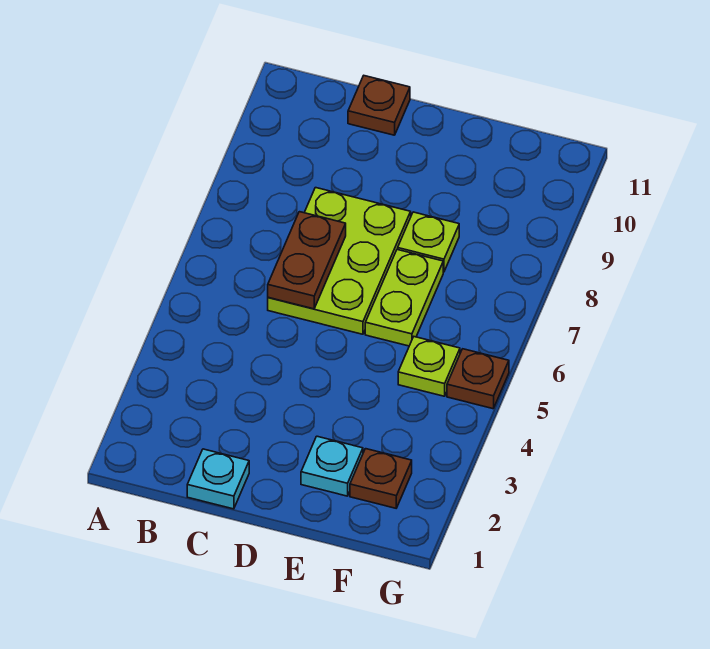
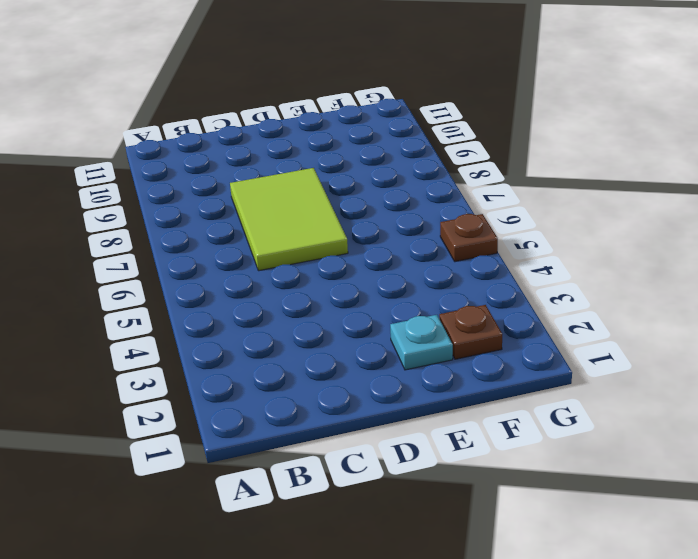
lime 2x3 tile [230,168,348,271] -> lime 2x3 plate [268,188,411,334]
none -> cyan 1x1 plate [187,449,249,509]
none -> brown 1x1 plate [348,76,410,135]

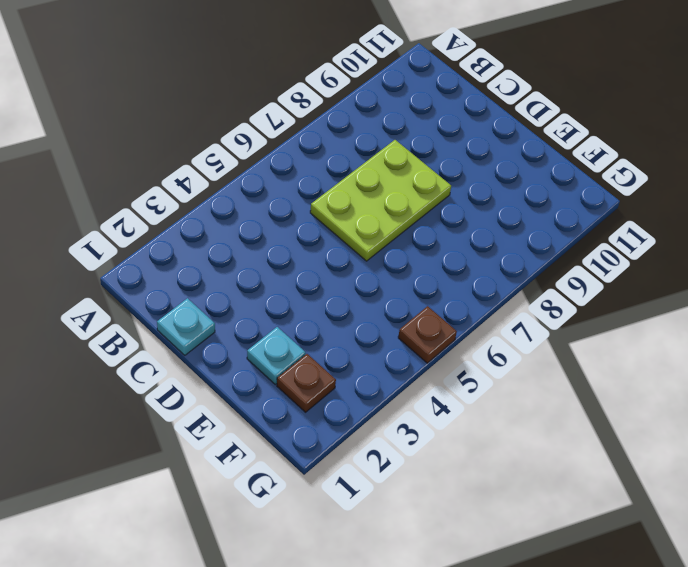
none -> brown 1x1 plate [348,76,410,135]
none -> lime 1x2 plate [365,249,443,346]

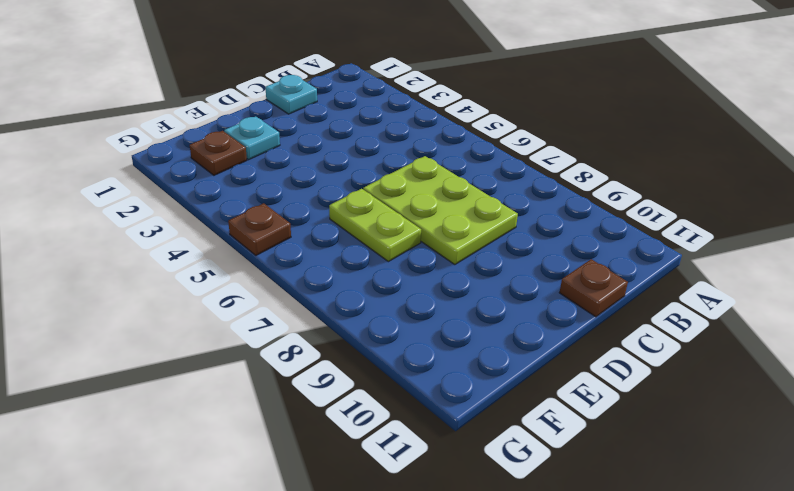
none -> lime 1x1 plate [398,212,459,272]
none -> lime 1x1 plate [398,337,460,396]

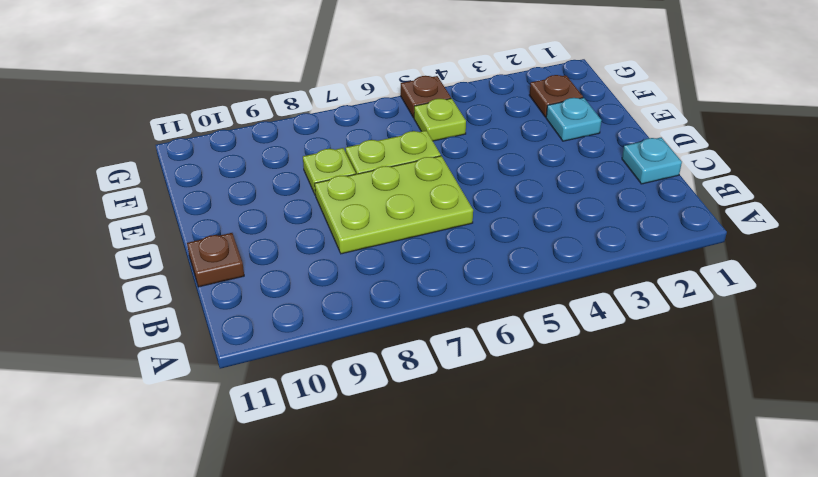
none -> brown 1x2 plate [268,212,346,309]

